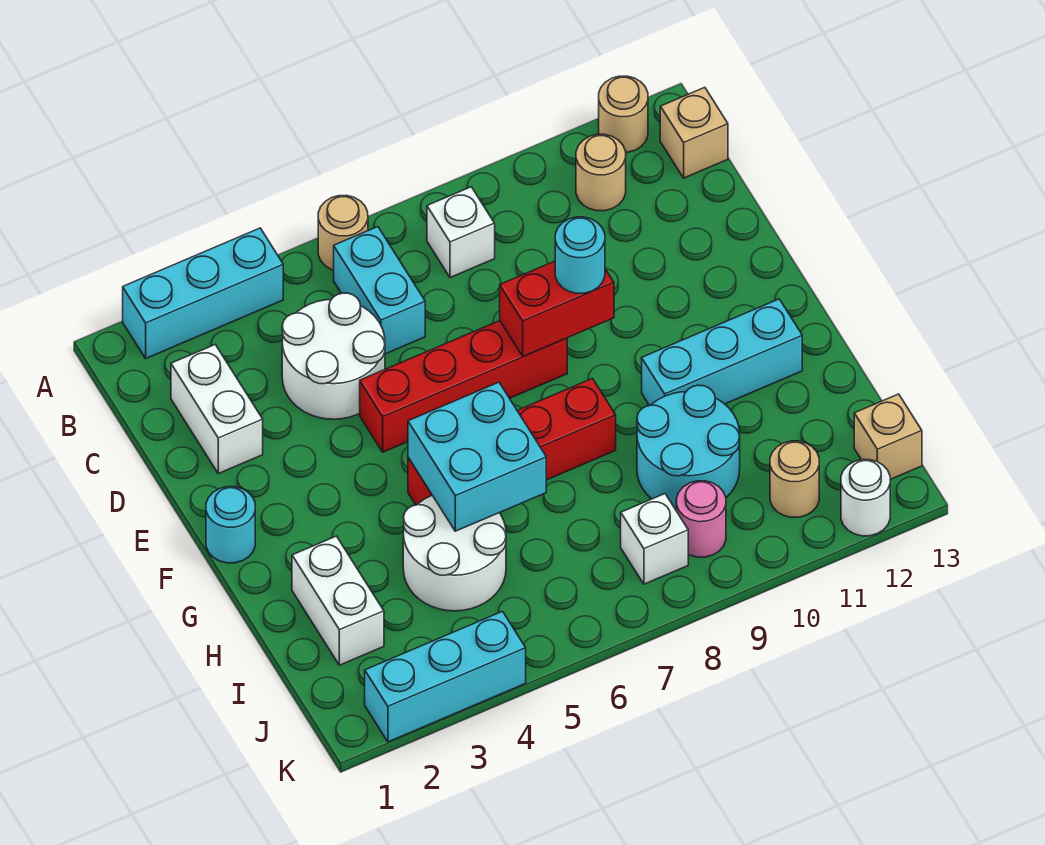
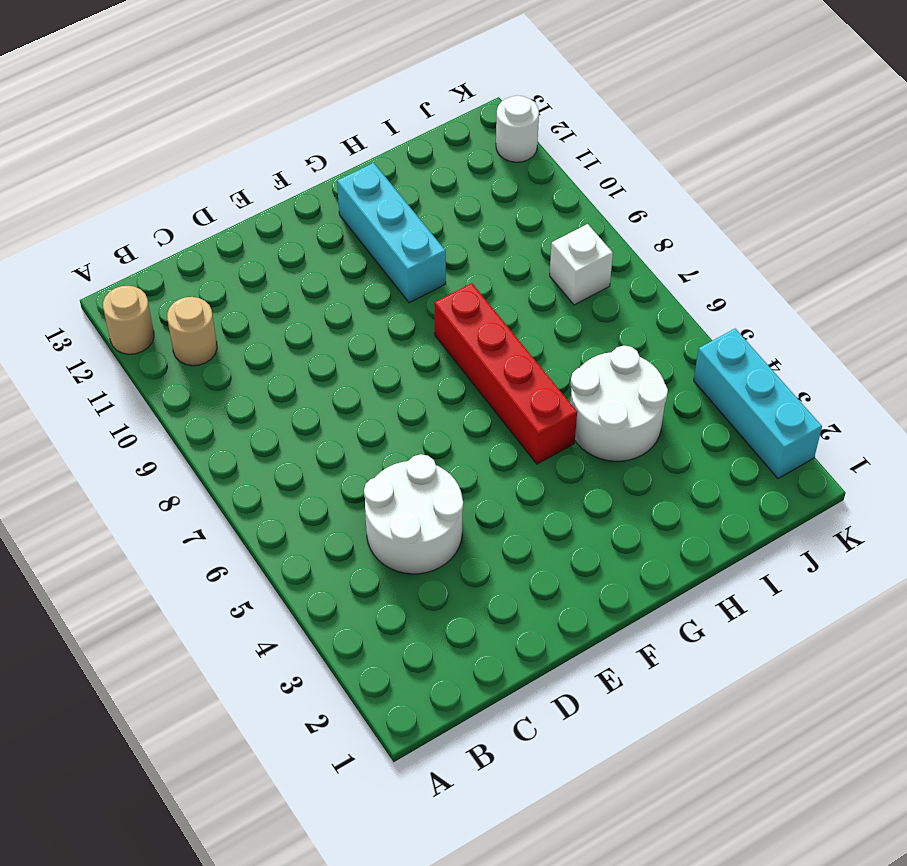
none -> cyan 1x3 brick [123,228,283,358]
none -> tan 1x1 round brick [318,195,368,270]
none -> cyan 1x2 brick [334,227,425,354]

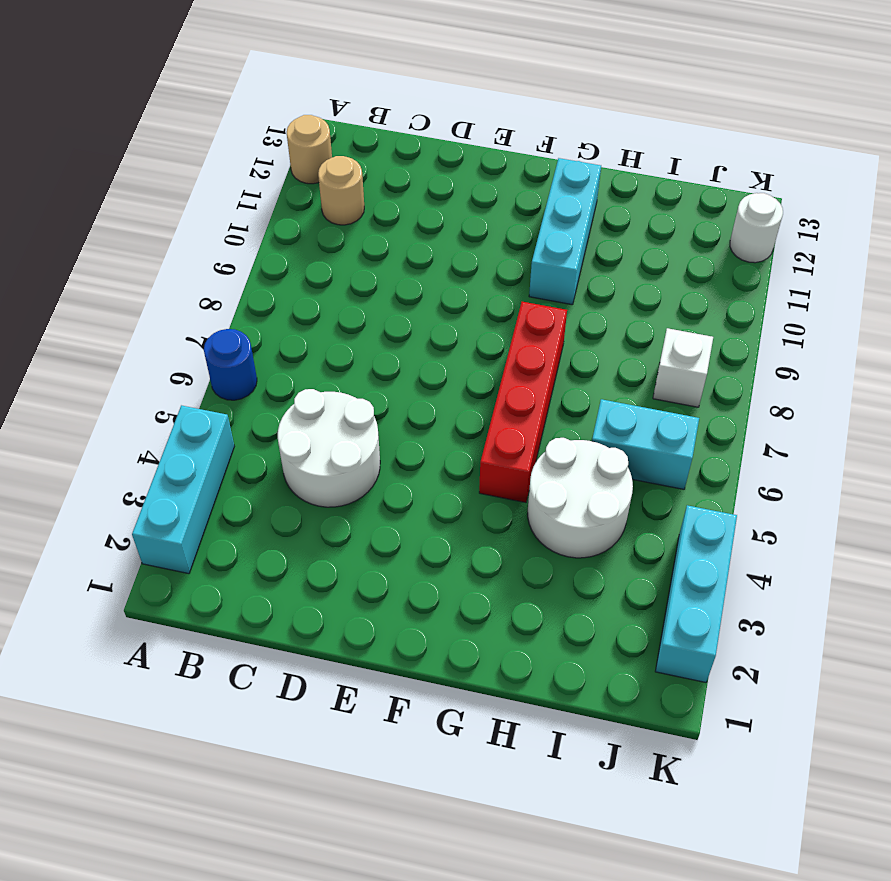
blue 1x1 round brick [204,329,257,400] -> tan 1x1 round brick [318,195,368,270]
cyan 1x2 brick [592,399,699,489] -> cyan 1x2 brick moved to [334,227,425,354]
none -> white 1x1 brick [427,187,495,278]
none -> tan 1x1 brick [660,87,728,178]
none -> white 1x2 brick [171,345,263,474]

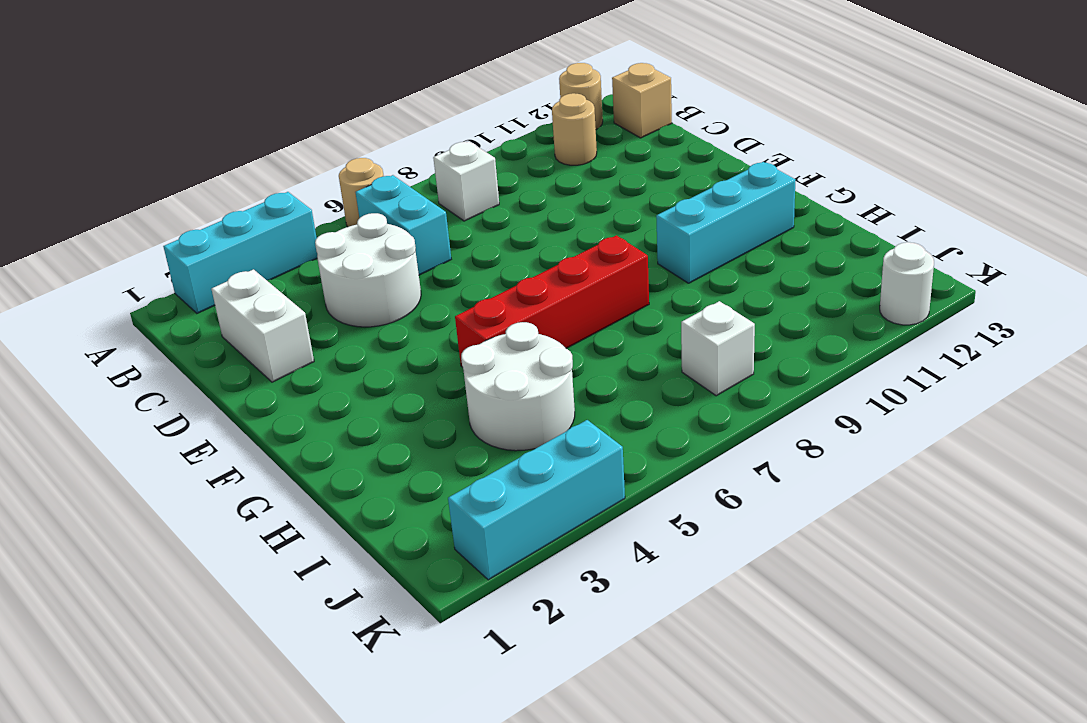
none -> red 1x4 brick [360,321,567,452]
none -> cyan 1x1 round brick [206,487,255,563]
none -> white 1x2 brick [292,536,384,665]

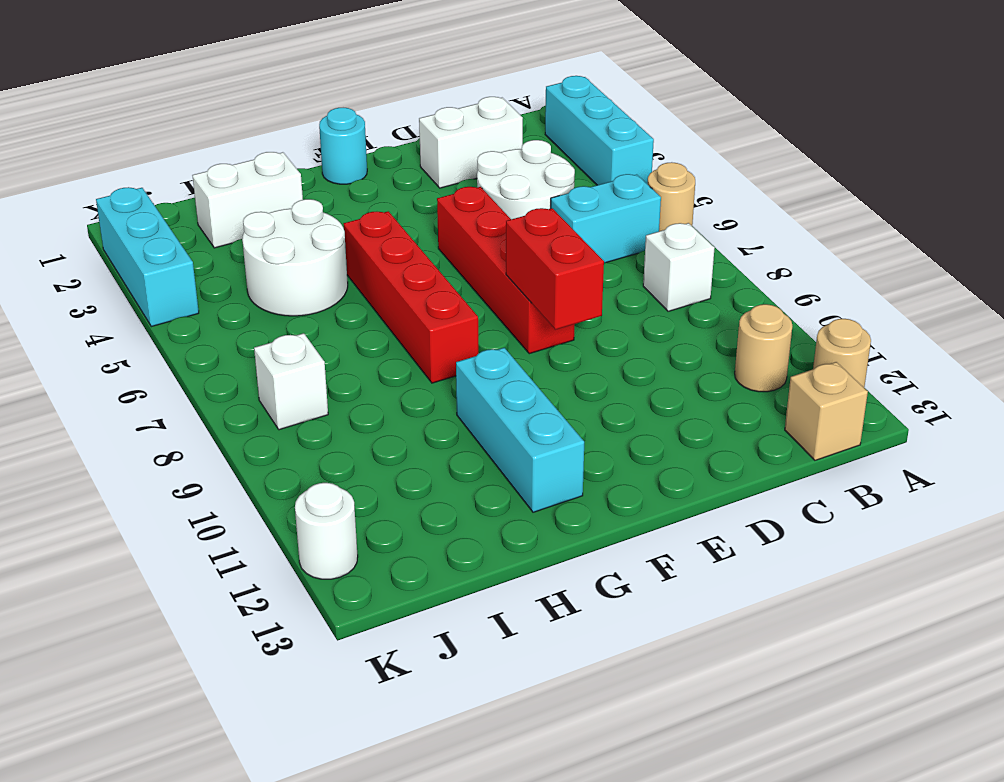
none -> cyan 2x2 round brick [637,385,740,510]
none -> pink 1x1 round brick [676,481,726,557]
none -> tan 1x1 round brick [770,441,819,517]

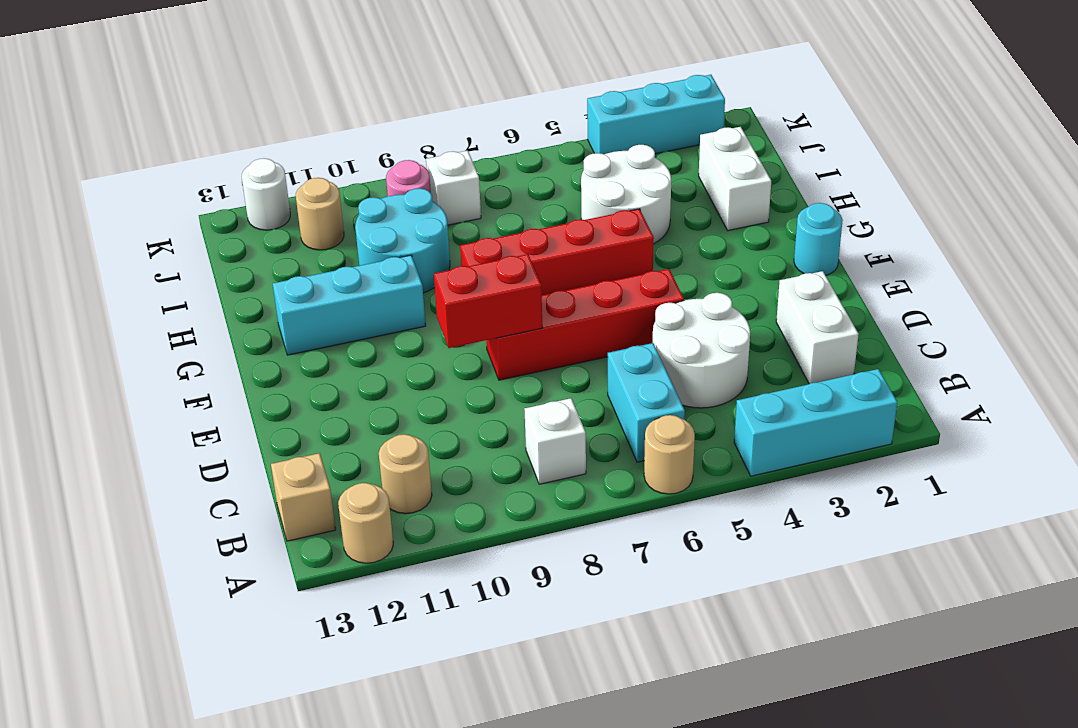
none -> tan 1x1 brick [854,394,922,479]
none -> cyan 2x2 brick [408,382,546,531]
none -> cyan 1x1 round brick [555,217,605,293]

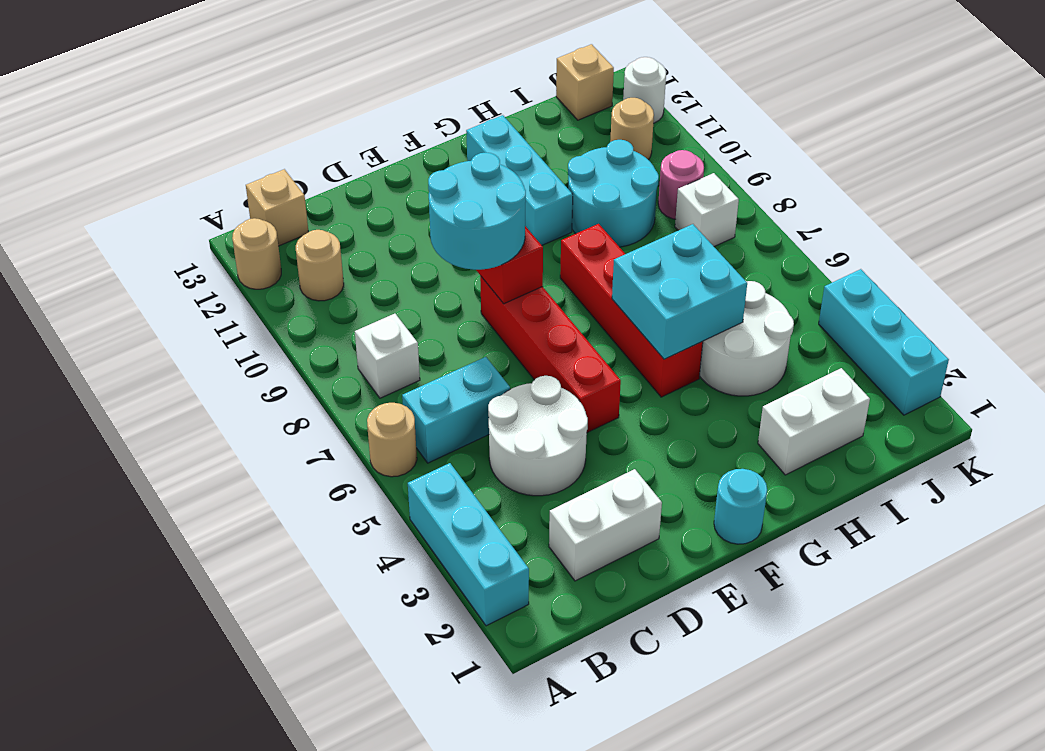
cyan 2x2 round brick [428,152,526,270] -> cyan 1x1 round brick [555,217,605,293]

